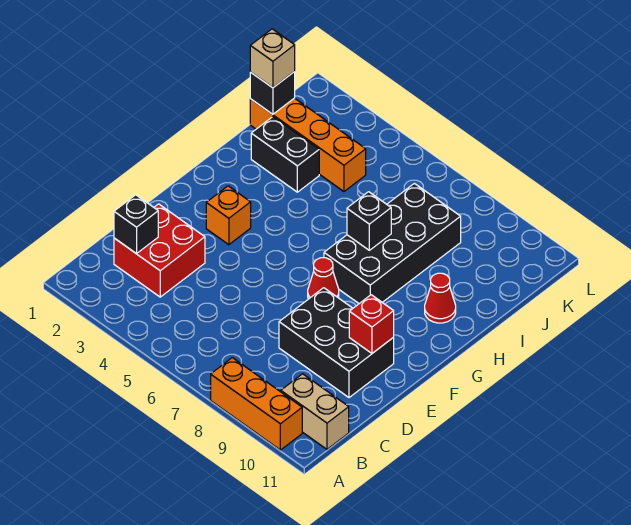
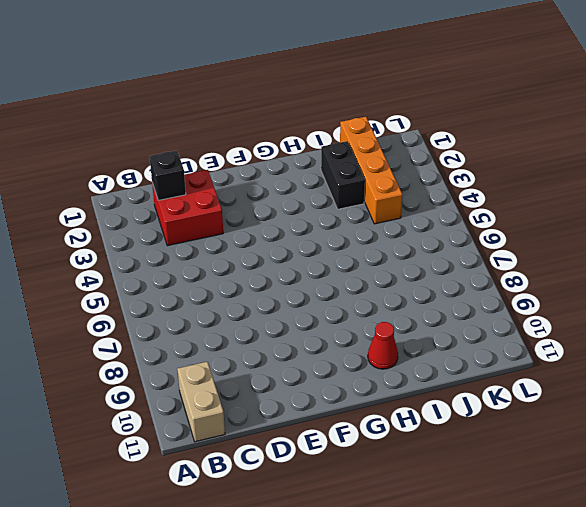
none -> orange 1x3 brick [211,358,302,450]
none -> black 2x3 brick [279,288,394,398]
none -> orange 1x1 brick [206,186,251,245]

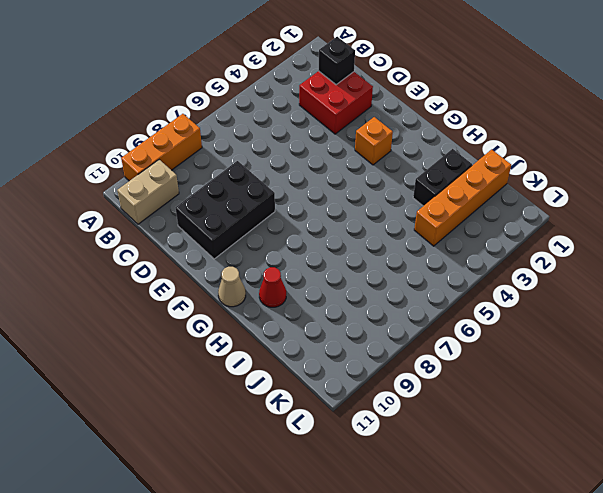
tan 1x1 cone [218,267,246,307] -> none
none -> red 1x1 cone [308,258,339,299]
none -> black 2x4 brick [324,183,461,303]
none -> red 1x1 brick [349,295,394,353]

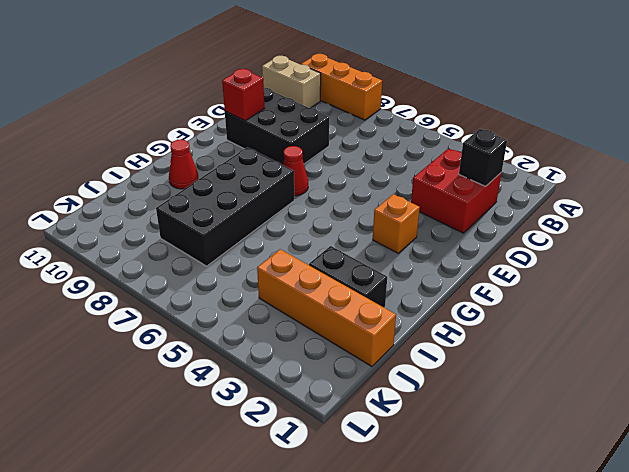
none -> black 1x1 brick [347,192,391,250]
none -> black 1x1 brick [250,72,295,114]
none -> tan 1x1 brick [250,29,295,88]

